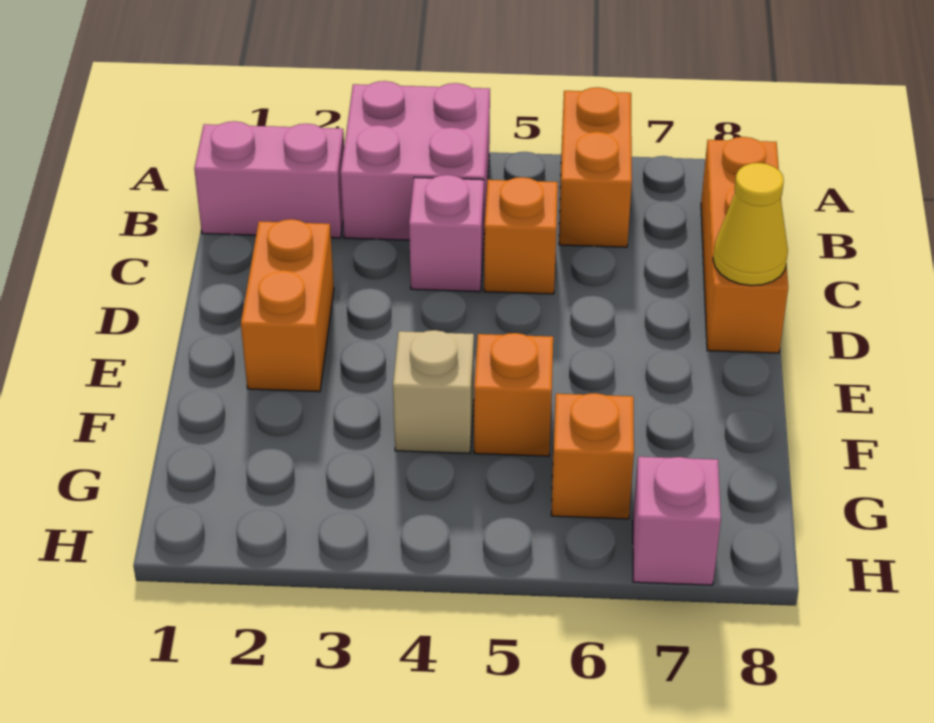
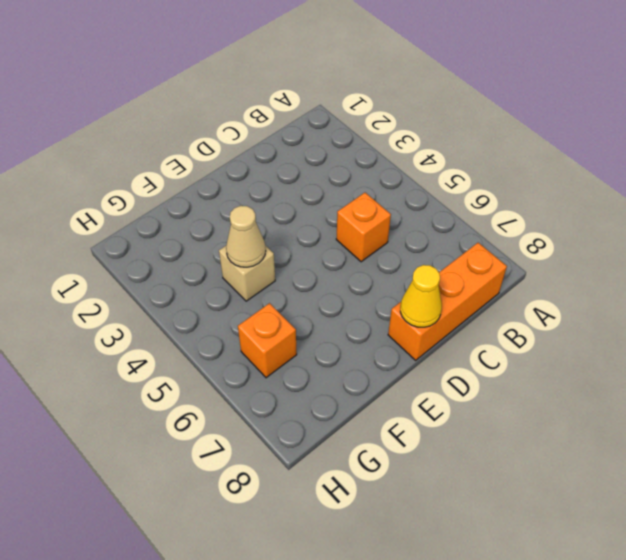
tan 1x1 cone [226,206,266,267] -> none
none -> pink 2x2 brick [341,81,490,240]
none -> orange 1x2 brick [559,87,632,247]
none -> pink 1x2 brick [194,121,344,238]

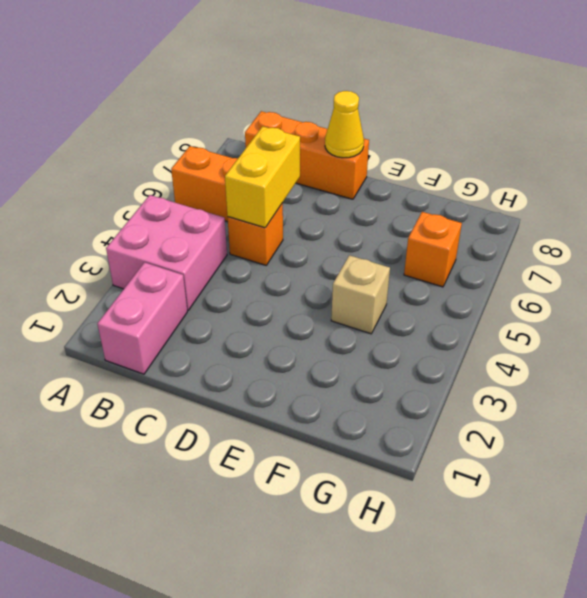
yellow 1x2 brick [225,126,300,228] -> none
none -> pink 1x1 brick [409,175,484,292]
none -> orange 1x2 brick [241,219,334,392]
none -> orange 1x1 brick [474,333,553,456]

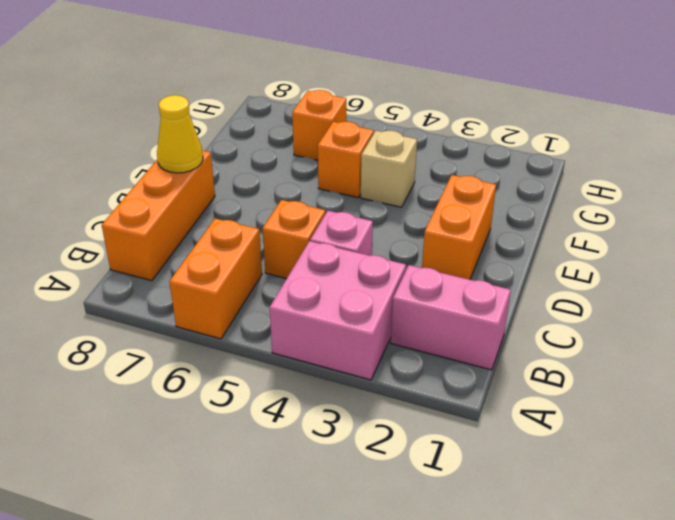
none -> pink 1x1 brick [633,457,721,585]

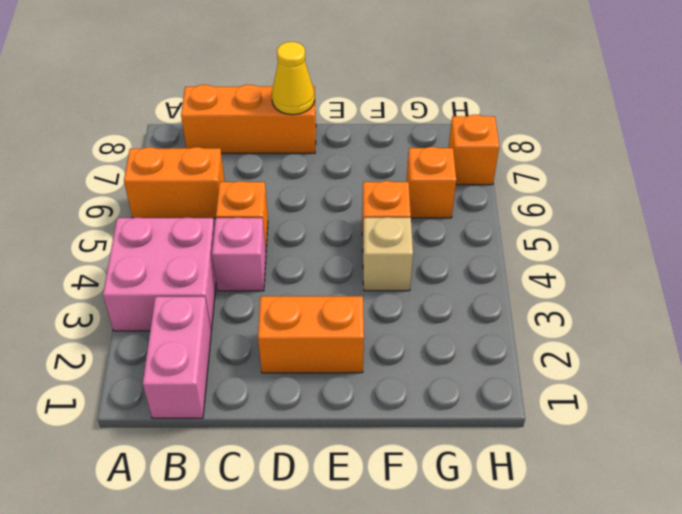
orange 1x1 brick [449,115,499,185] -> pink 1x1 brick [633,457,721,585]

